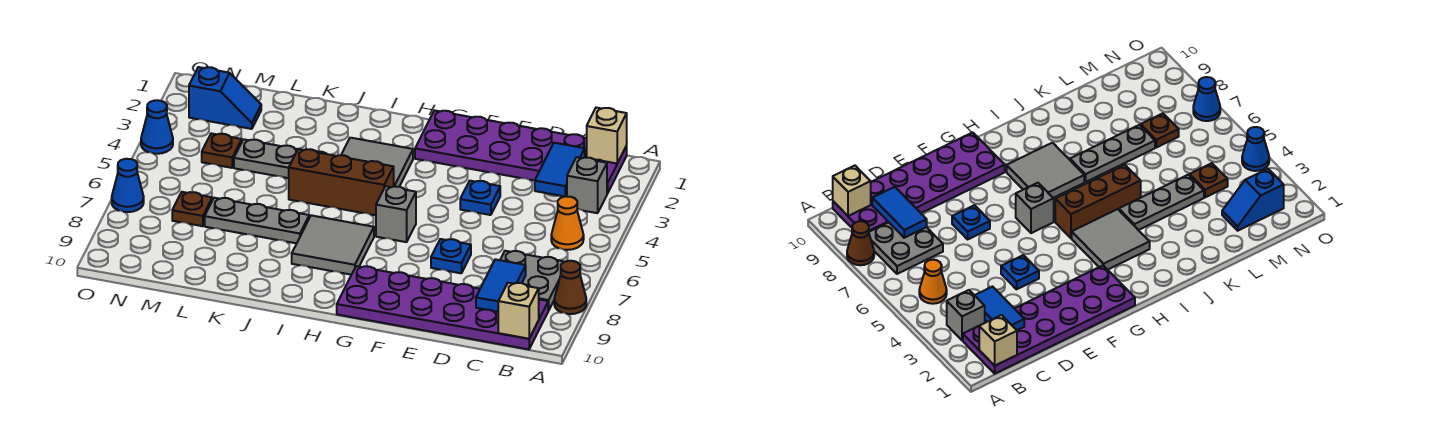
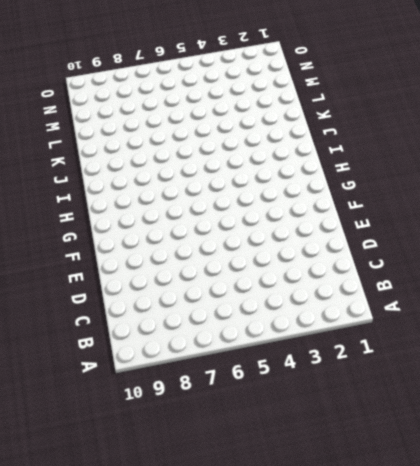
none -> brown 1x1 cone [554,261,586,314]
none -> purple 2x6 plate [415,110,627,194]
none -> grey 1x1 brick [567,157,607,213]

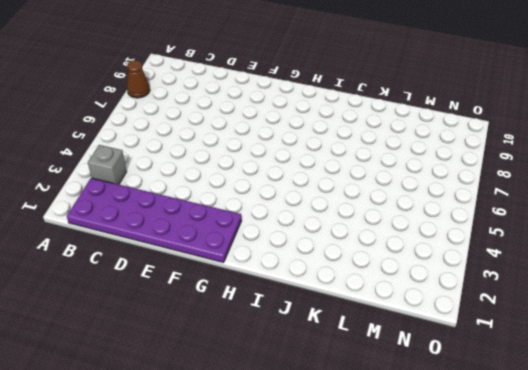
none -> orange 1x1 cone [551,196,584,250]
none -> grey 2x2 plate [500,251,564,310]
none -> purple 2x6 plate [337,266,549,349]

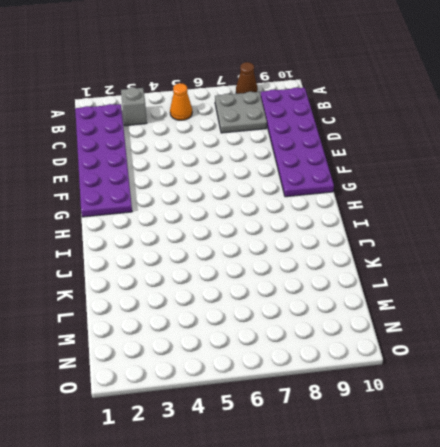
none -> blue 1x1 plate [460,181,500,215]
none -> blue 1x1 plate [431,239,471,273]
none -> grey 1x1 brick [376,186,416,242]

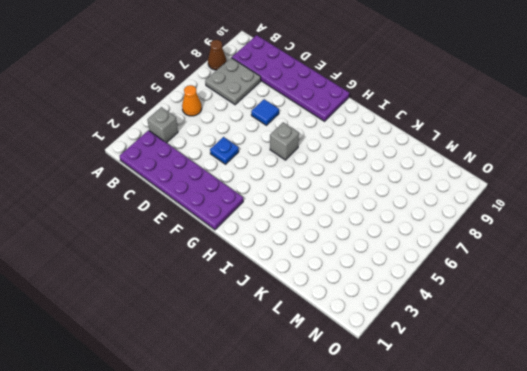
blue 1x1 tile [251,99,279,125] -> blue 1x1 plate [431,239,471,273]
none -> grey 2x2 tile [341,138,413,187]
none -> brown 1x3 brick [289,149,394,215]
none -> grey 2x2 tile [292,215,374,275]

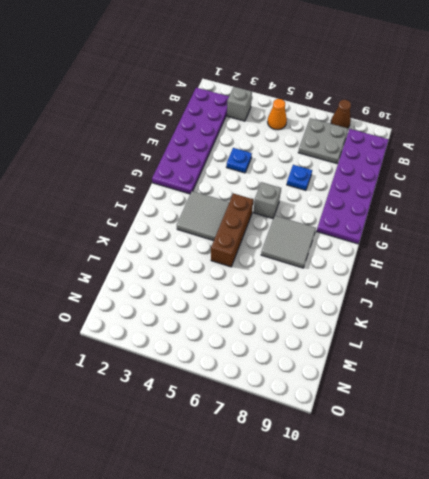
none -> grey 1x3 plate [234,139,326,178]
none -> grey 1x3 plate [205,198,309,243]
none -> blue 1x2 slope [189,67,261,129]

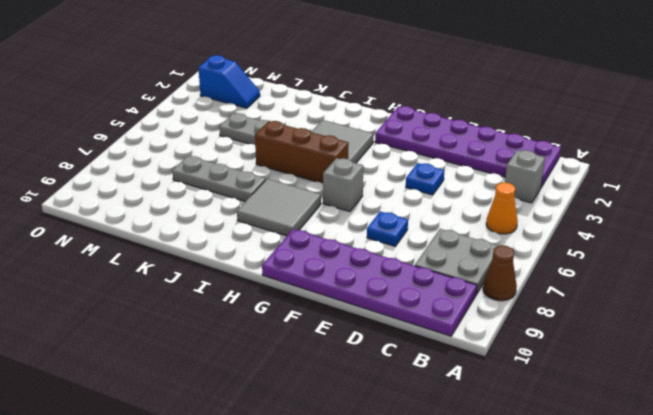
none -> brown 1x1 plate [202,133,242,168]
none -> brown 1x1 plate [172,192,212,226]
none -> blue 1x1 cone [141,100,173,154]

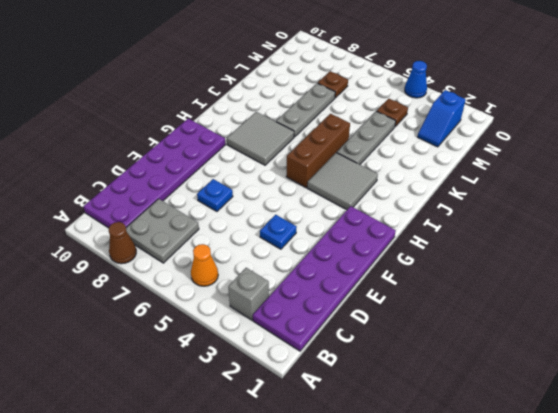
none -> grey 1x1 brick [376,186,416,242]
none -> blue 1x1 cone [112,159,144,212]
none -> tan 1x1 brick [587,108,627,163]

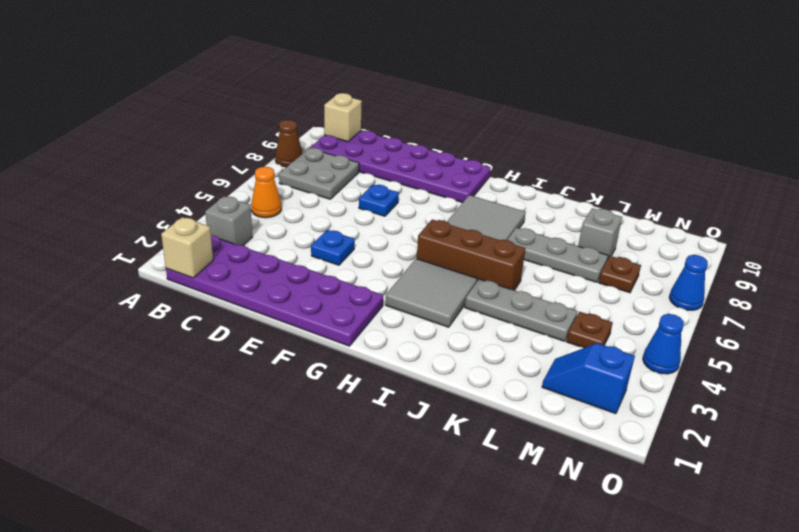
grey 1x1 brick [578,208,622,258] -> grey 1x1 brick moved to [376,186,416,242]
none -> blue 1x2 tile [535,143,585,197]
none -> blue 1x2 tile [476,259,526,312]

